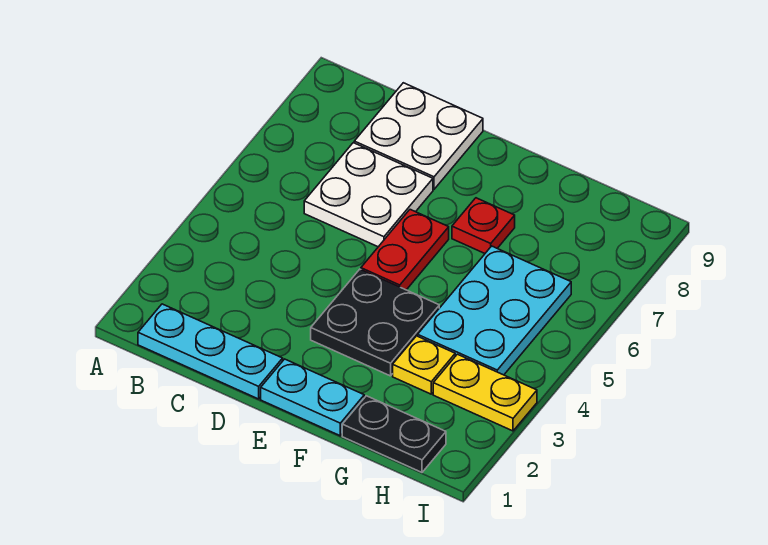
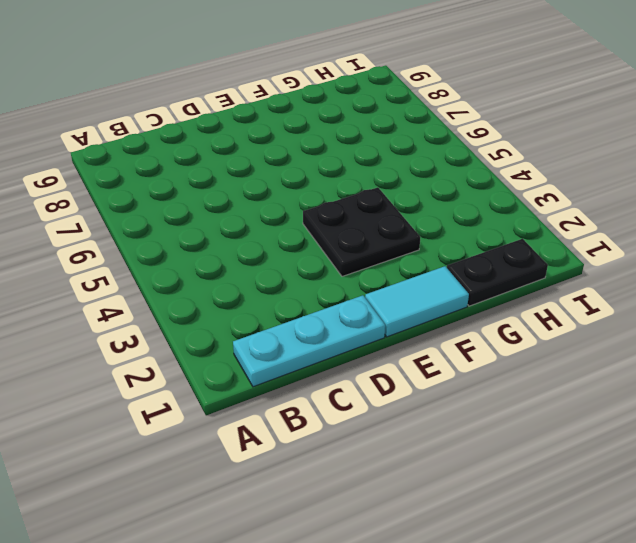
cyan 1x2 tile [365,266,469,337] -> cyan 1x2 plate [261,359,364,436]
none -> white 2x2 plate [304,143,433,247]
none -> white 2x2 plate [354,83,483,189]

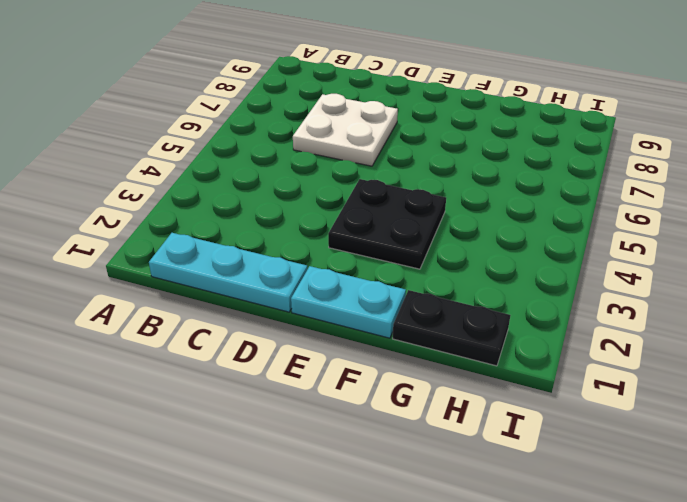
none -> white 2x2 plate [354,83,483,189]
none -> red 1x2 plate [361,210,449,290]

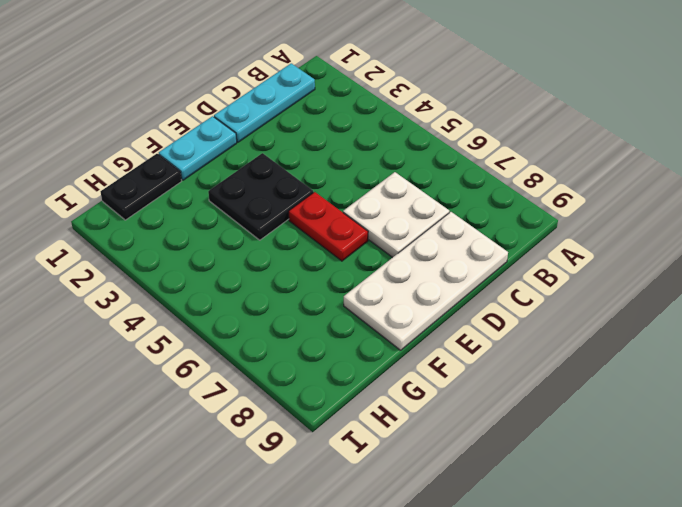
white 2x4 plate [344,212,508,350] -> white 2x2 plate [354,83,483,189]
none -> red 1x1 plate [452,198,515,253]
none -> yellow 1x1 plate [393,336,455,394]

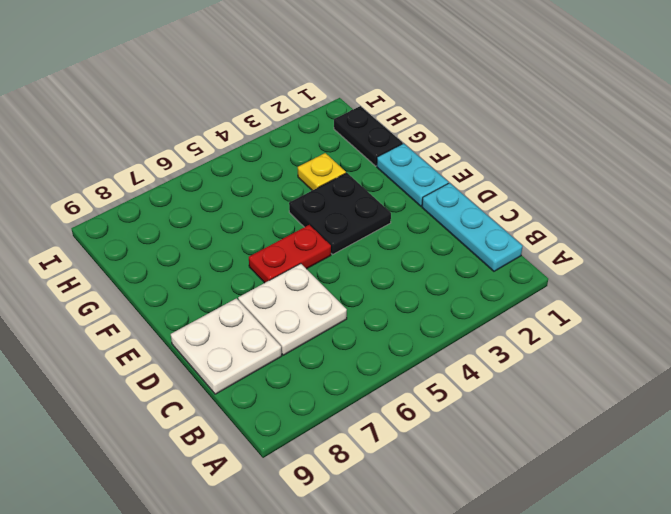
none -> red 1x1 plate [452,198,515,253]
none -> cyan 2x3 plate [418,246,571,375]

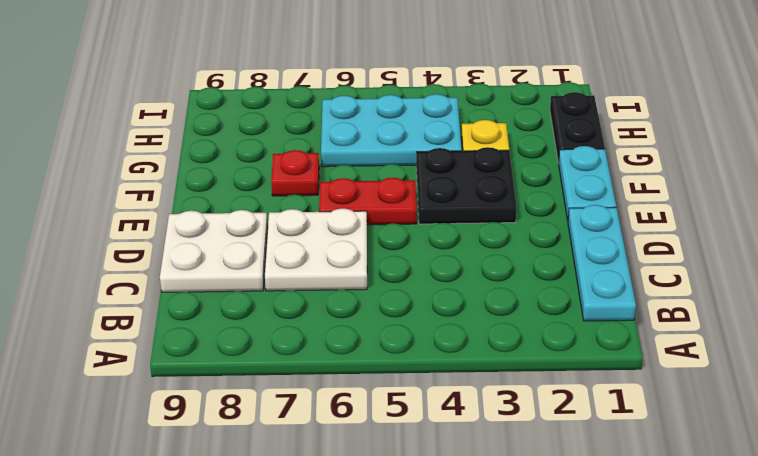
none -> yellow 1x2 plate [433,354,537,431]

